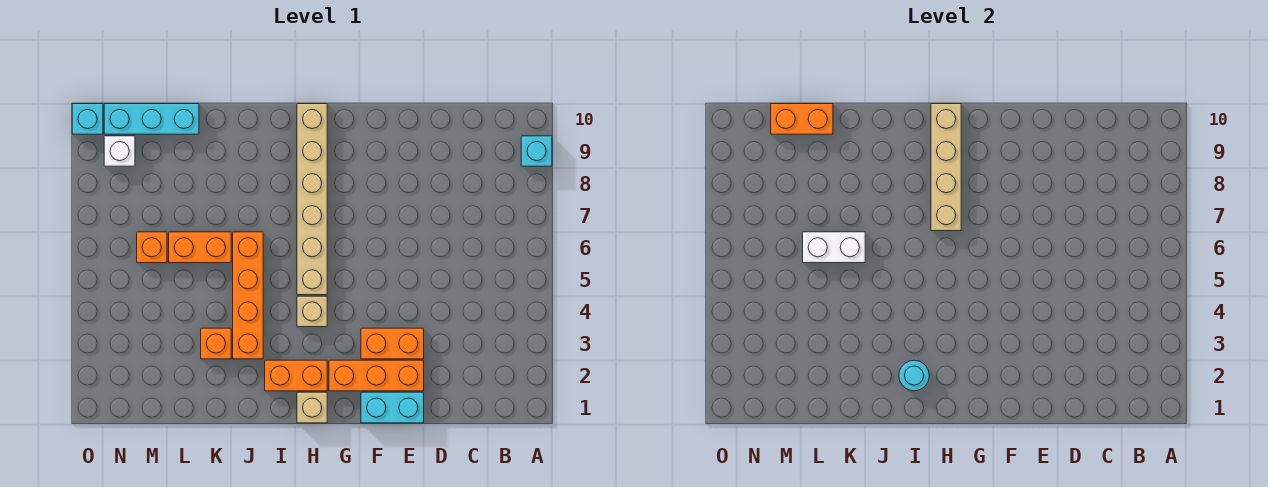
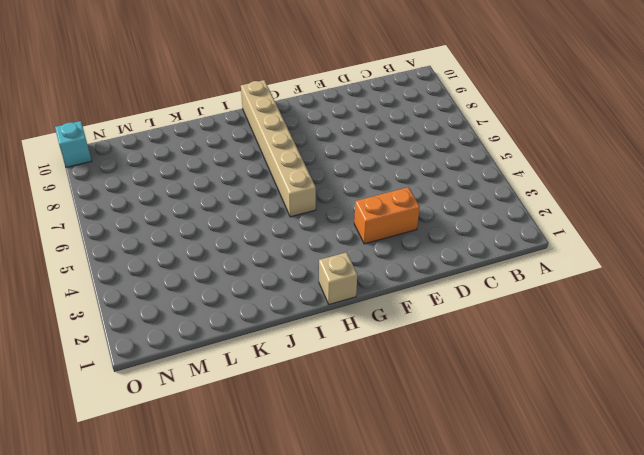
none -> cyan 1x1 brick [521,136,552,166]
none -> cyan 1x2 brick [361,392,424,423]
none -> orange 1x3 brick [329,360,424,391]

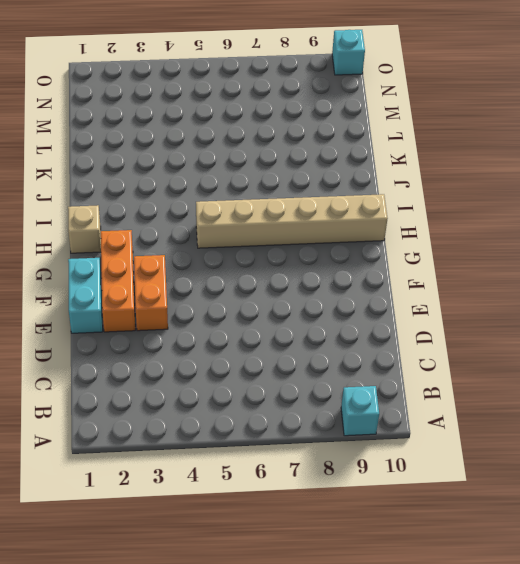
none -> orange 1x2 brick [265,360,327,391]
none -> tan 1x1 brick [297,296,327,327]
none -> orange 1x4 brick [233,232,263,359]

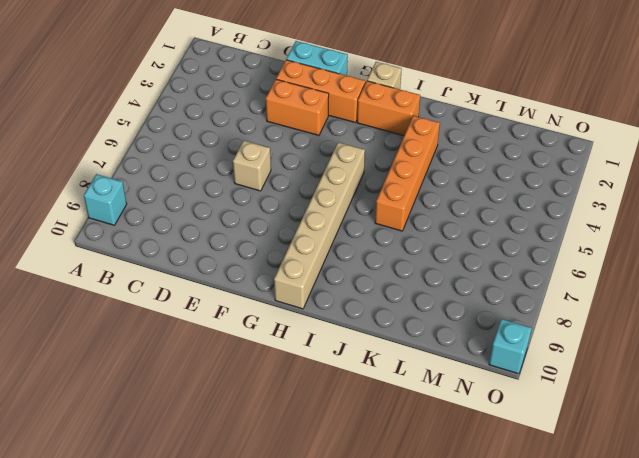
tan 1x1 brick [233,141,271,191] -> tan 1x1 brick moved to [297,296,327,327]
none -> orange 1x1 brick [201,328,231,359]
none -> orange 1x2 brick [169,232,231,263]
none -> cyan 1x3 brick [104,104,199,134]

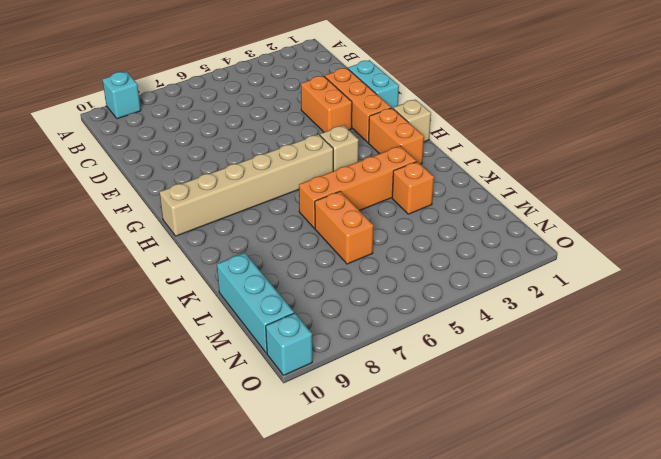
none -> orange 1x1 brick [137,232,167,263]
none -> white 1x1 brick [104,136,135,166]
none -> tan 1x4 brick [931,104,961,231]

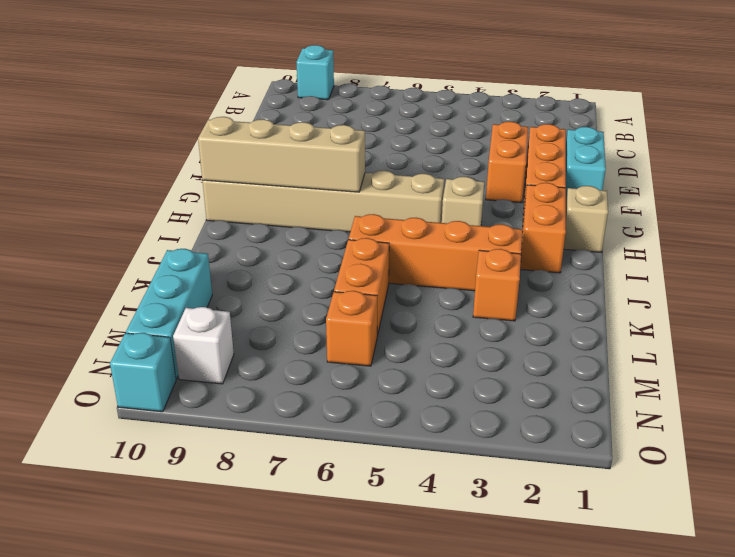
none -> cyan 1x1 round brick [899,360,929,391]
none -> white 1x2 brick [803,232,865,263]
none -> orange 1x2 brick [771,104,833,134]

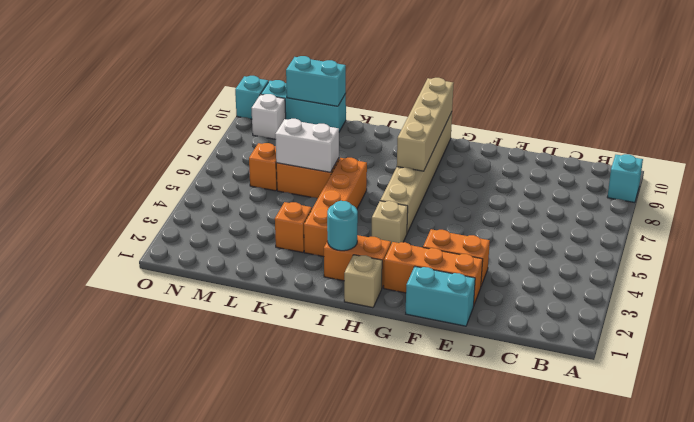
cyan 1x2 brick [286,56,346,106] -> orange 1x2 brick [771,104,833,134]

